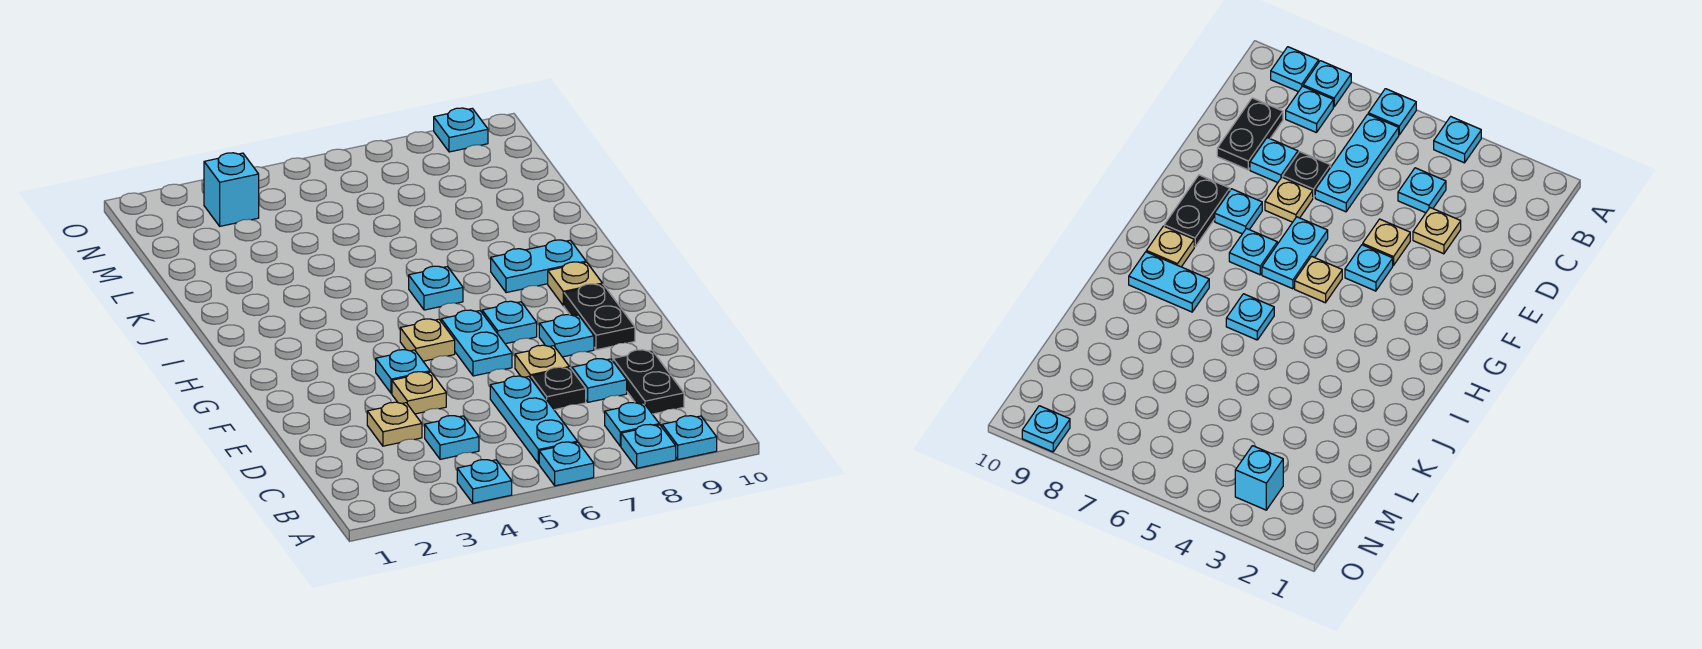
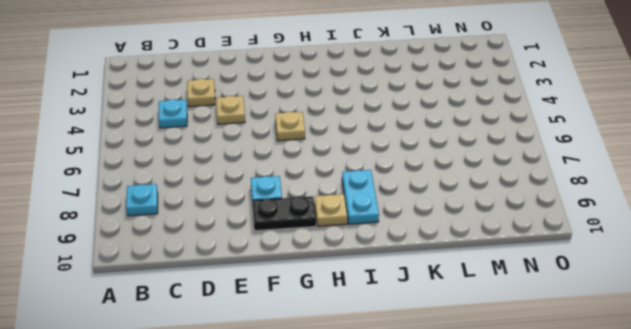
none -> cyan 1x1 plate [457,460,512,503]
none -> cyan 1x1 plate [539,442,594,486]
none -> cyan 1x1 plate [621,425,676,468]

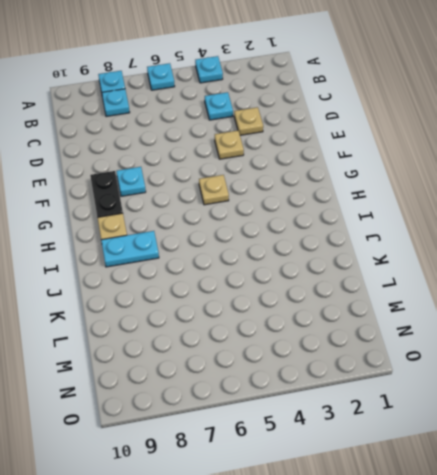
none -> cyan 1x1 plate [662,416,717,460]
none -> cyan 1x3 plate [490,376,577,464]
none -> black 1x2 plate [613,350,684,414]

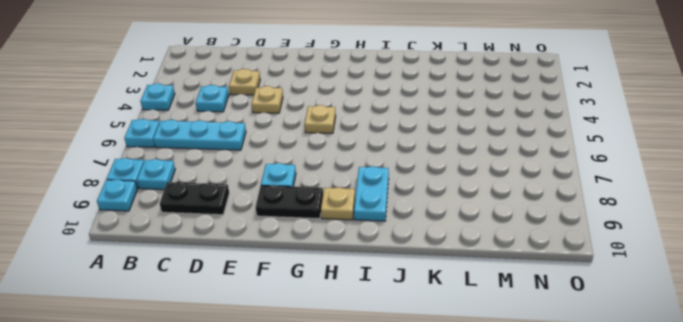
none -> black 1x1 plate [531,367,586,410]
none -> cyan 1x1 plate [572,359,627,402]
none -> tan 1x1 plate [515,345,569,378]

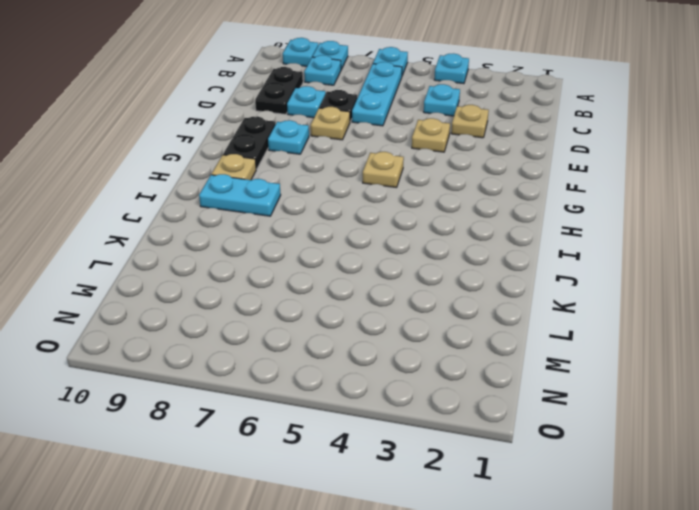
none -> cyan 1x1 plate [376,350,430,394]
none -> cyan 1x2 plate [441,310,512,376]
none -> cyan 1x1 plate [482,301,537,344]

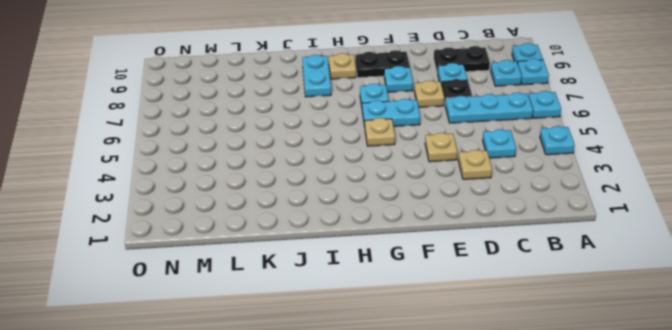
none -> cyan 1x1 plate [376,350,430,394]
none -> cyan 1x1 plate [409,266,463,310]
none -> cyan 1x1 brick [204,153,259,226]

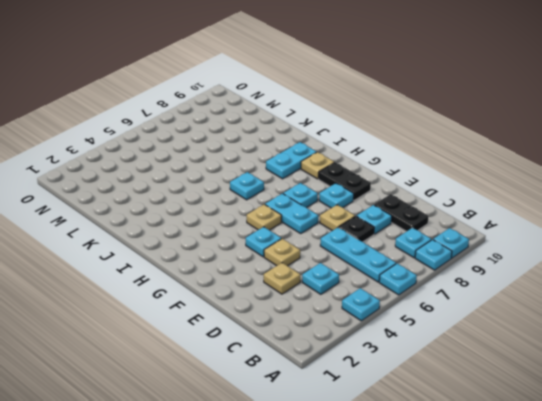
none -> cyan 1x1 brick [204,153,259,226]
none -> cyan 1x1 plate [434,108,488,152]

